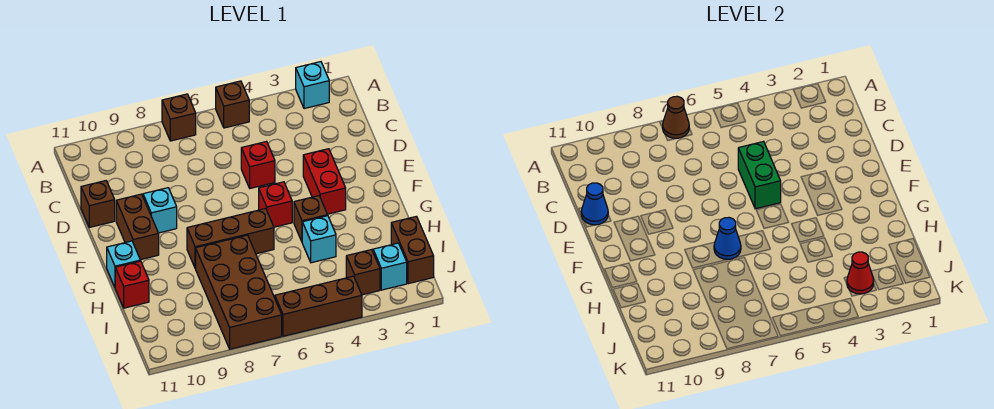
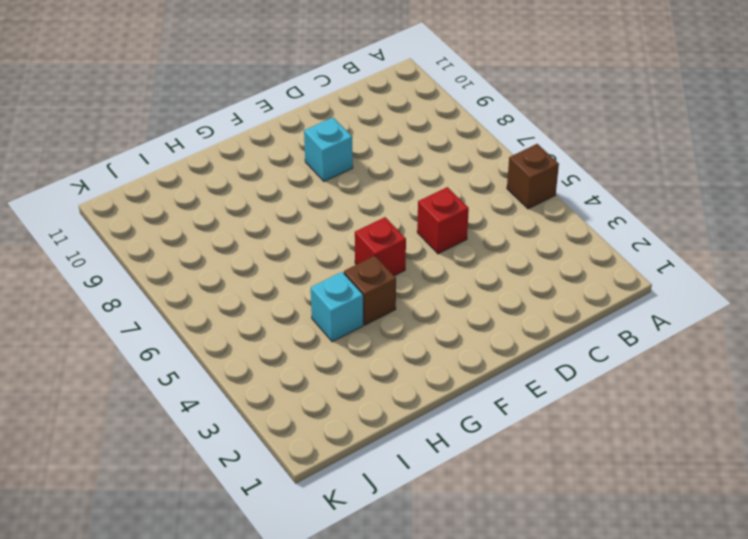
none -> cyan 1x1 brick [296,62,329,109]
none -> brown 1x1 brick [162,94,196,141]
none -> brown 1x1 brick [81,181,115,227]

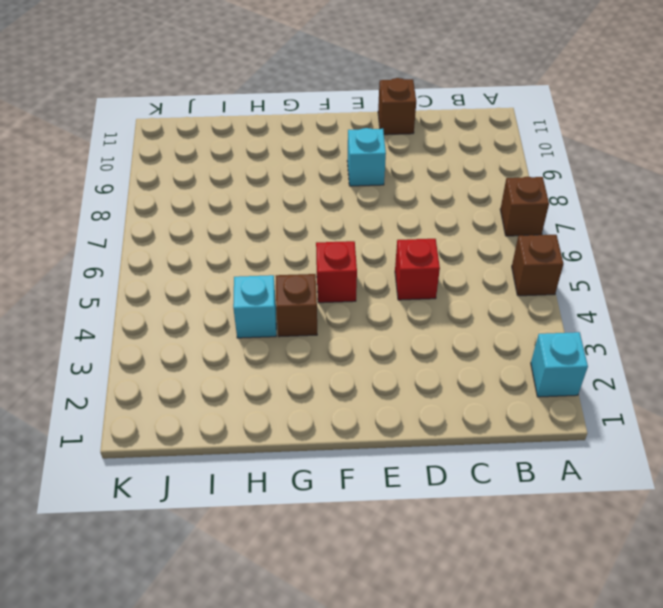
none -> red 1x2 brick [303,149,346,214]
none -> brown 1x2 brick [116,194,159,260]
none -> brown 1x3 brick [187,209,274,269]

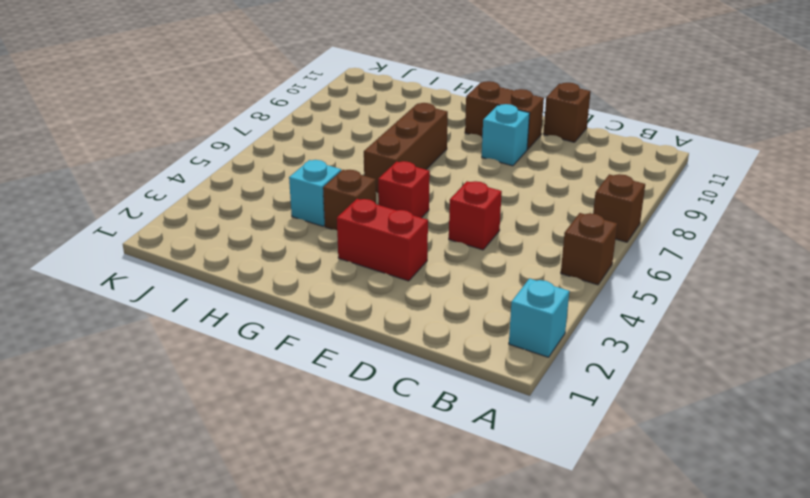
none -> cyan 1x1 brick [107,241,140,287]
none -> brown 2x4 brick [196,235,282,349]
none -> red 1x1 brick [115,261,149,308]

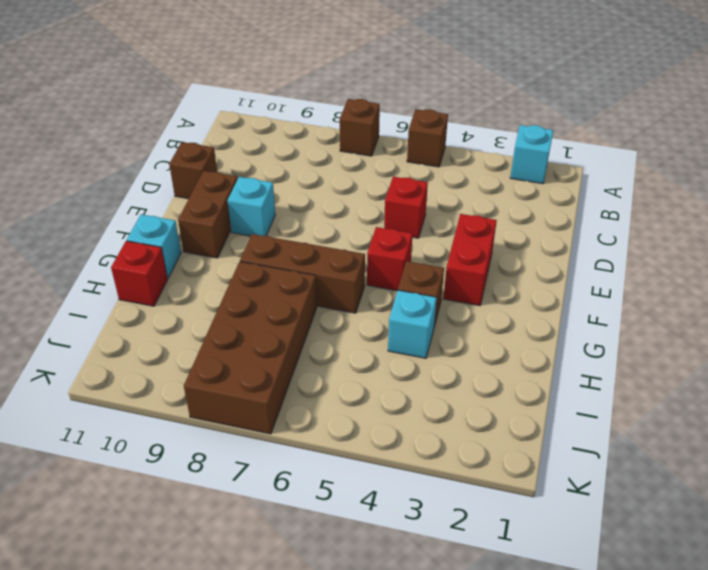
none -> brown 1x2 brick [391,216,434,284]
none -> cyan 1x1 brick [373,243,407,290]
none -> brown 1x1 brick [346,250,380,295]

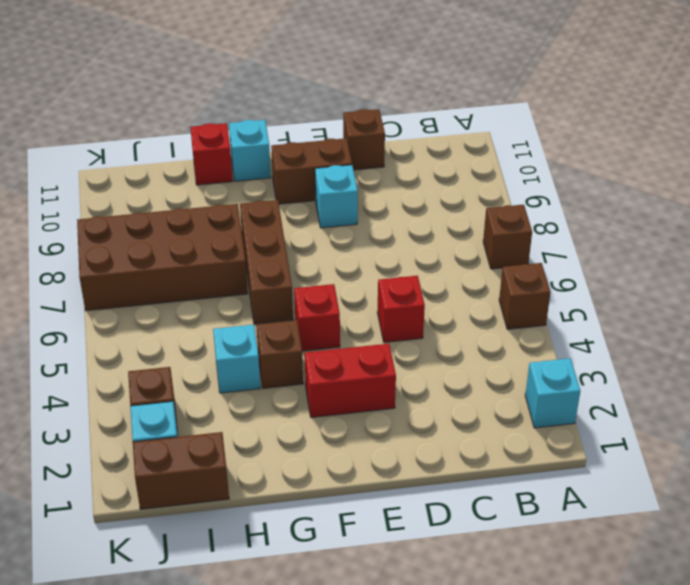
none -> brown 1x3 brick [275,276,362,336]
none -> brown 1x1 cone [663,96,689,138]
none -> green 1x2 brick [738,141,781,209]

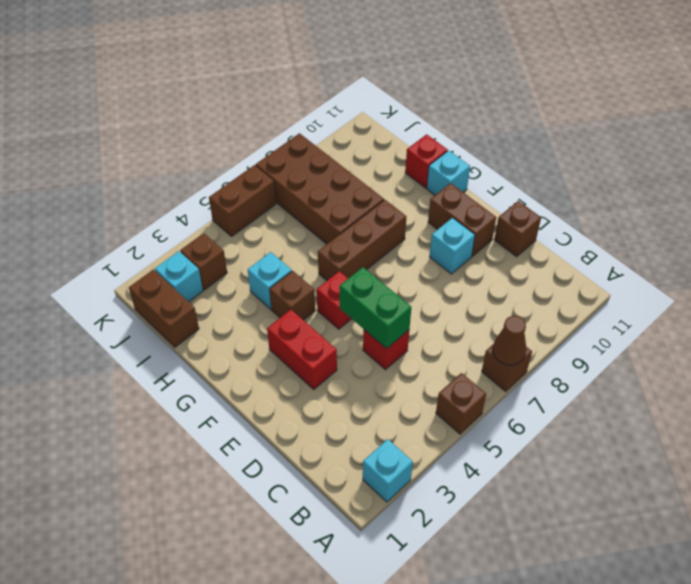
brown 1x2 brick [209,165,276,236] -> brown 1x3 brick [275,276,362,336]
none -> blue 1x1 cone [581,183,608,225]
none -> blue 1x1 cone [714,218,741,259]
none -> red 1x1 cone [847,252,874,294]

